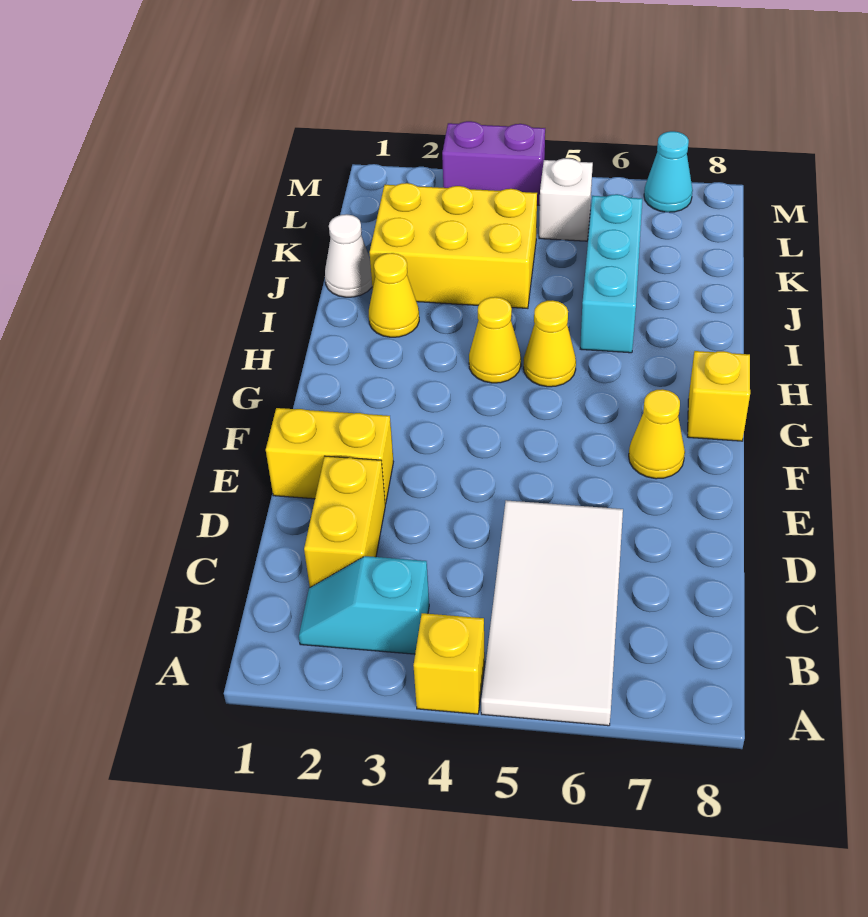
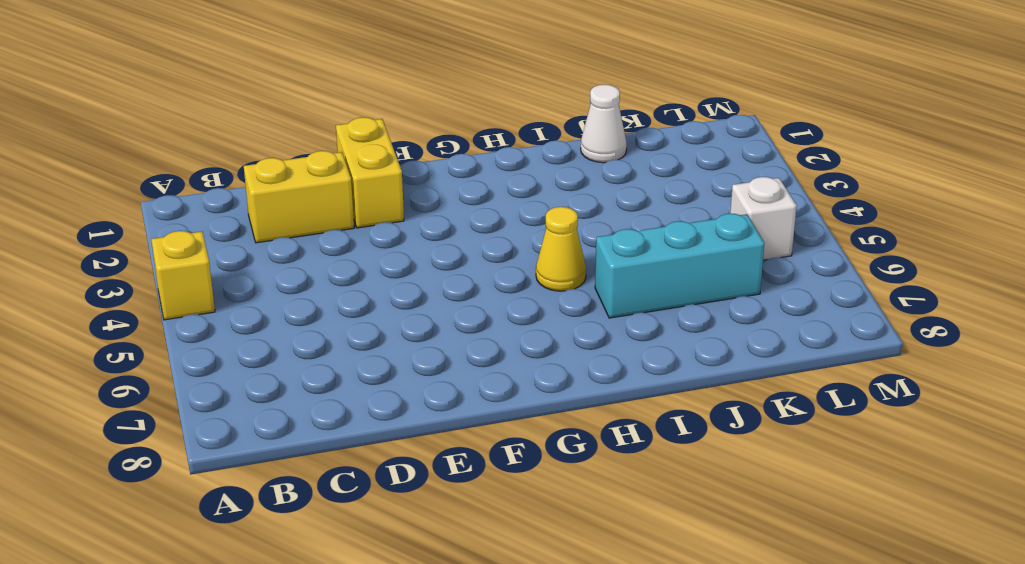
none -> white 2x4 tile [481,500,623,726]
none -> cyan 1x2 slope [299,556,429,654]
none -> yellow 1x1 cone [629,389,685,479]

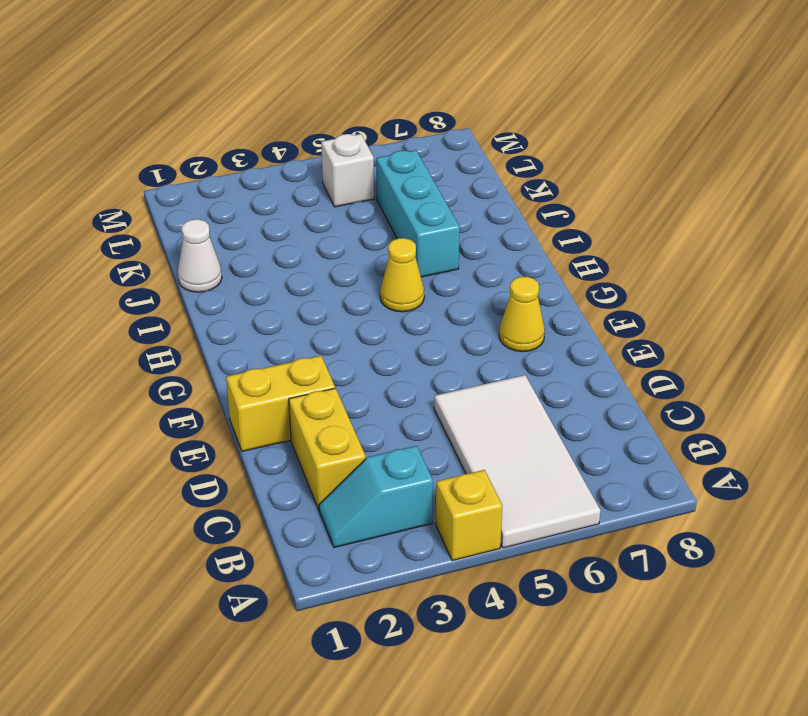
none -> yellow 1x1 brick [687,351,750,441]
none -> yellow 1x1 cone [469,297,521,383]
none -> yellow 1x1 cone [369,253,419,337]

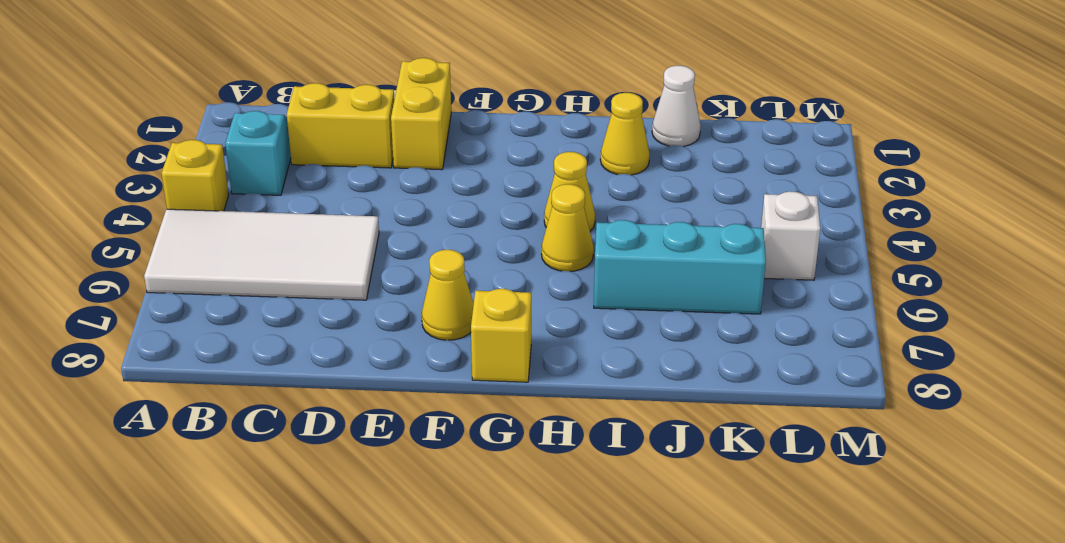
none -> yellow 2x3 brick [370,183,537,308]
none -> purple 1x2 brick [442,121,545,205]
none -> cyan 1x1 cone [644,131,693,212]

